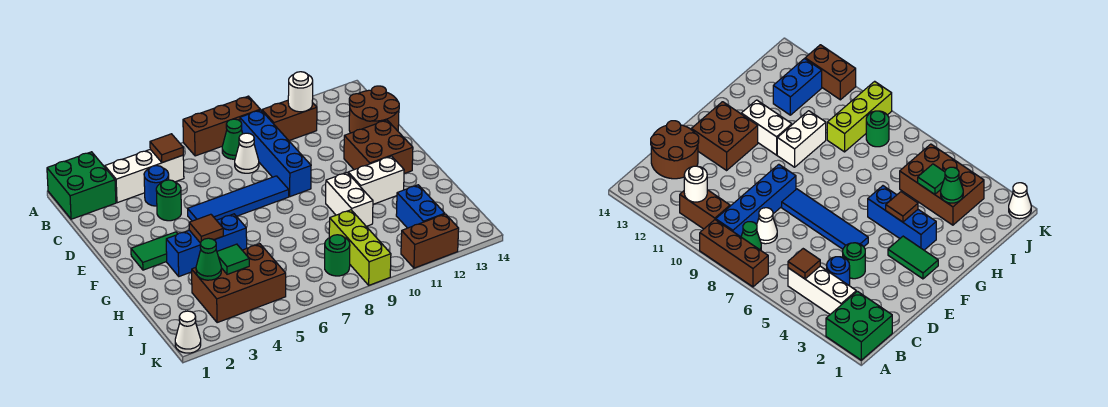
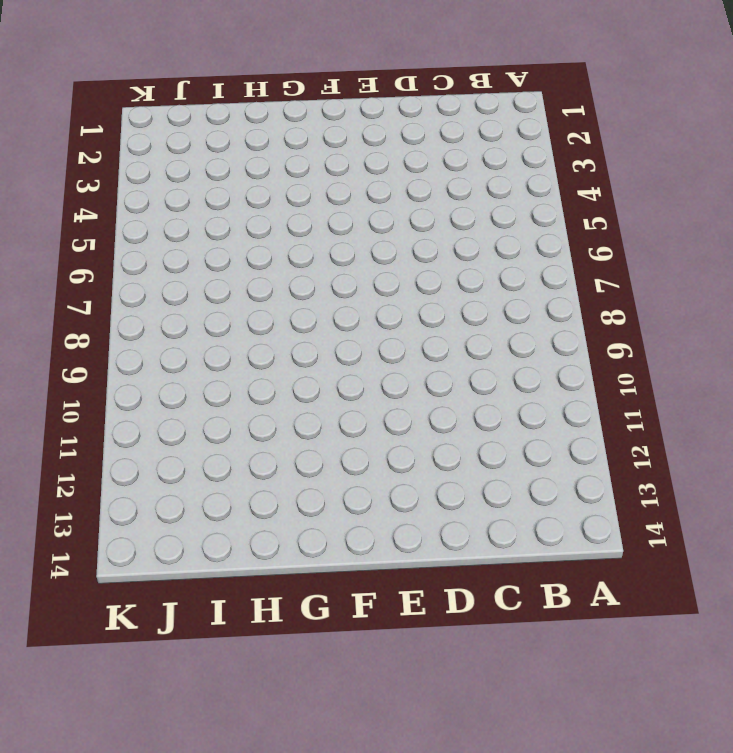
none -> green 2x2 brick [47,152,116,219]
none -> brown 1x3 brick [183,96,260,156]
none -> white 1x3 brick [105,149,184,203]

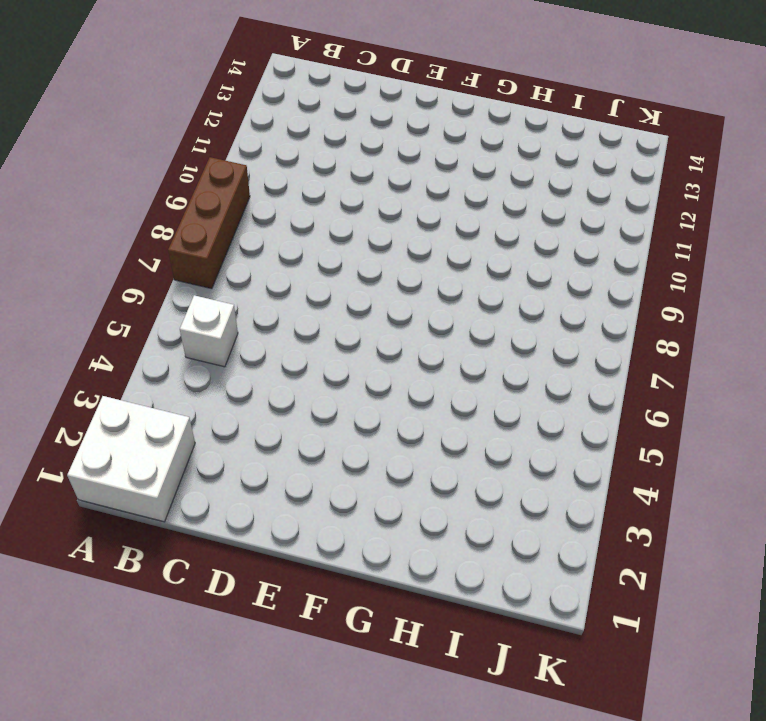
white 2x2 brick [67,396,195,522] -> green 2x2 brick [47,152,116,219]
white 1x1 brick [180,295,238,367] -> white 1x3 brick [105,149,184,203]
none -> green 1x1 cone [222,119,243,159]
none -> blue 1x4 brick [240,110,311,197]
none -> brown 1x2 brick [262,100,317,141]

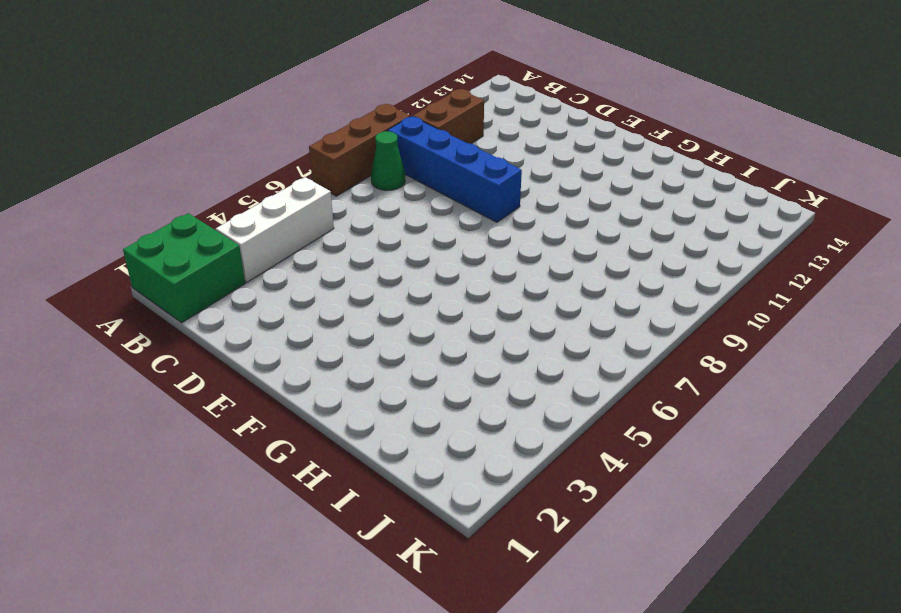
none -> blue 1x1 round brick [144,166,169,206]
none -> white 1x1 cone [235,133,259,173]
none -> brown 2x2 round brick [349,86,399,133]

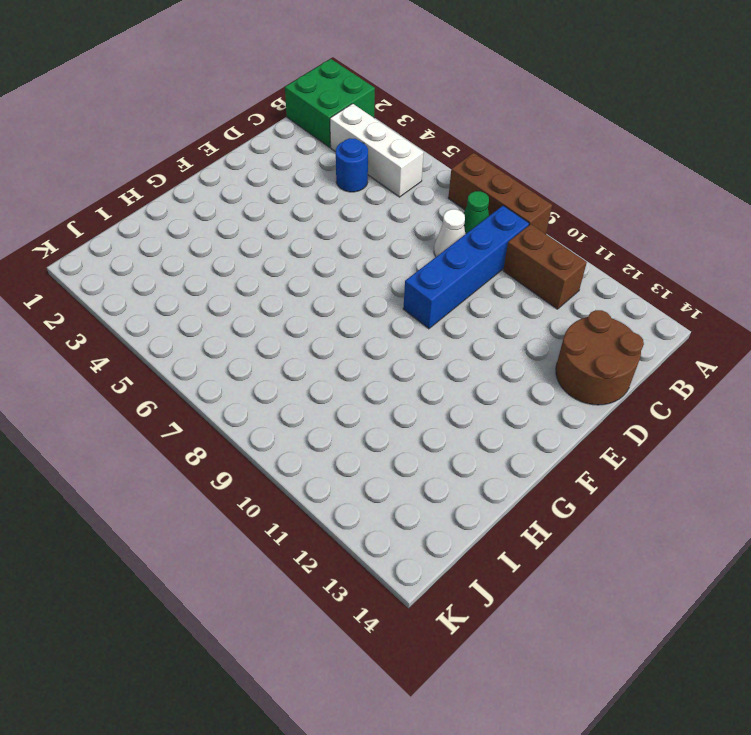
none -> green 1x1 round brick [156,180,181,221]
none -> blue 1x4 tile [188,176,289,221]
none -> brown 2x2 brick [344,120,413,174]

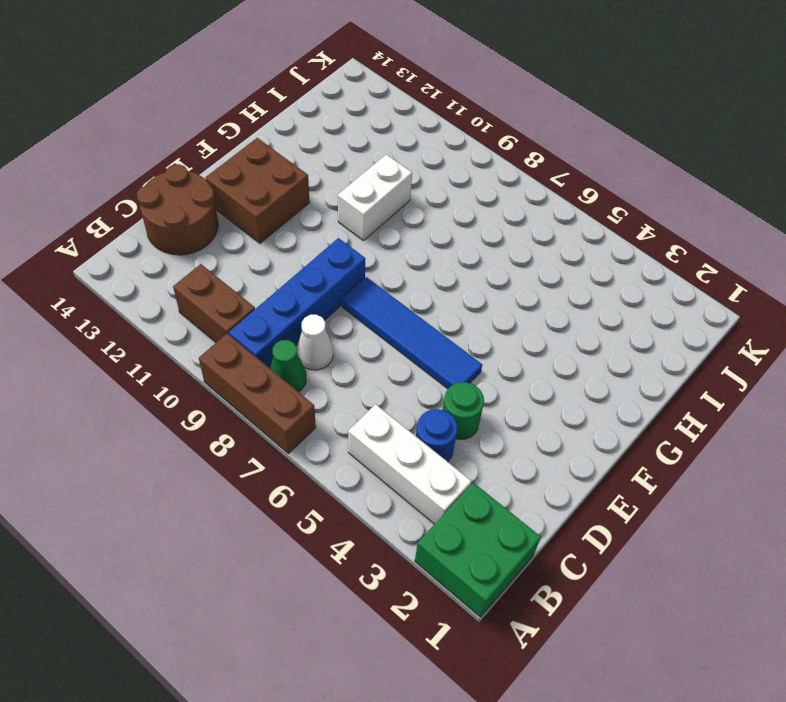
none -> green 1x2 tile [131,232,177,270]
none -> blue 1x3 brick [166,214,247,276]
none -> white 1x2 brick [348,156,404,204]

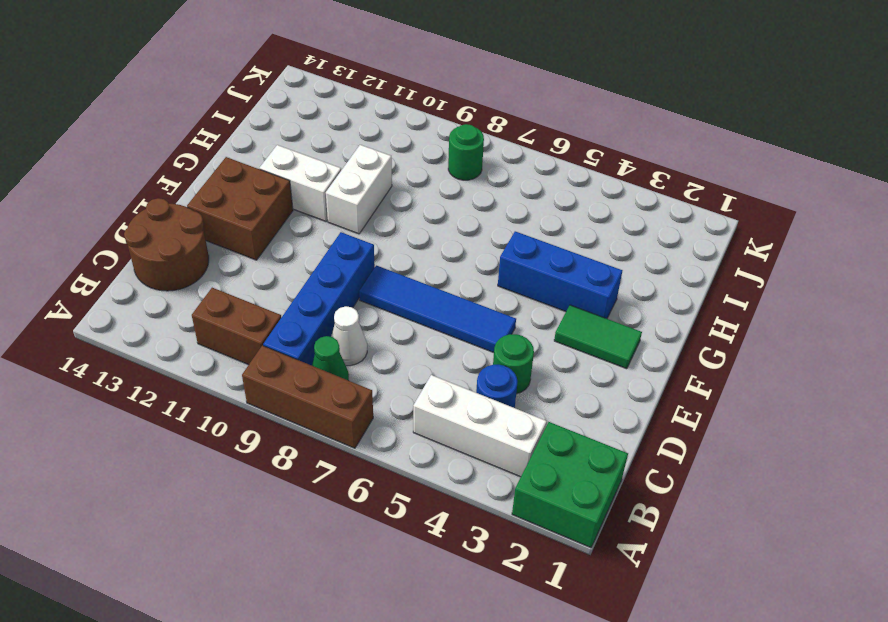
none -> brown 2x3 brick [192,244,286,323]
none -> lime 1x3 brick [329,210,391,285]
none -> blue 1x2 brick [396,185,445,228]

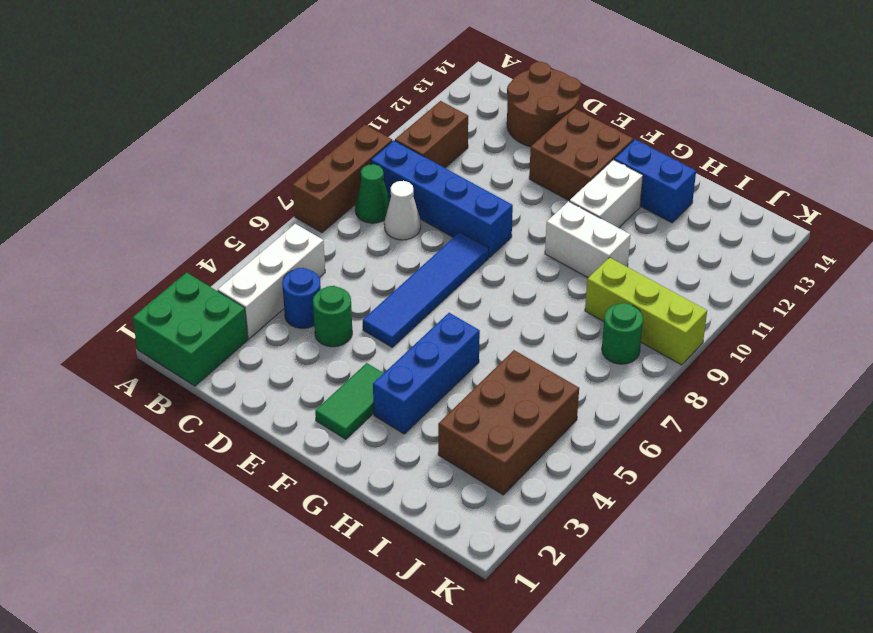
blue 1x2 brick [614,140,696,223] -> blue 1x2 brick moved to [396,185,445,228]
none -> white 1x1 cone [175,311,201,353]
none -> brown 1x2 brick [401,214,459,268]
none -> brown 1x1 tile [150,134,183,163]

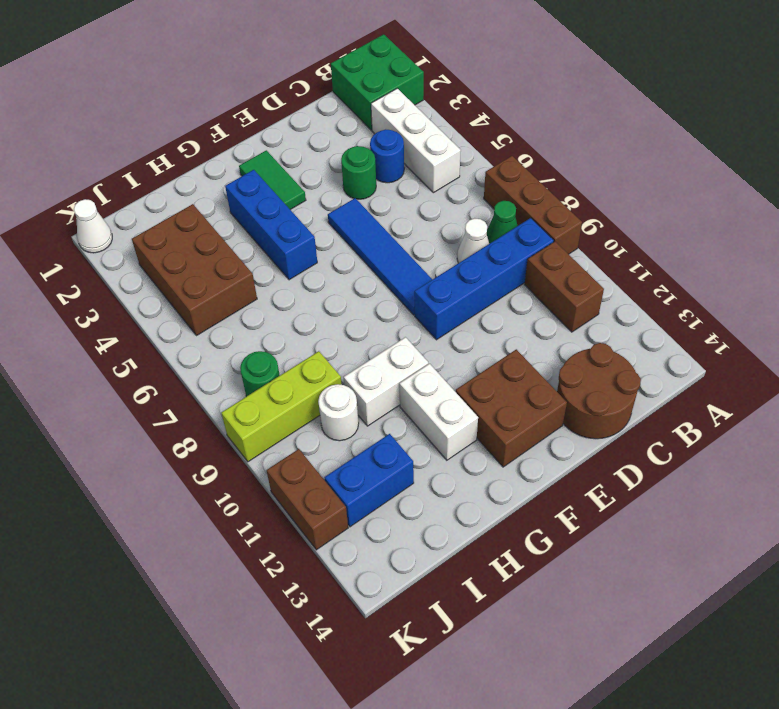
white 1x1 round brick [318,384,359,441] -> white 1x1 round brick moved to [288,72,313,112]
none -> brown 1x1 tile [150,134,183,163]
none -> brown 1x1 tile [189,214,223,243]
none -> green 1x1 cone [196,238,221,280]

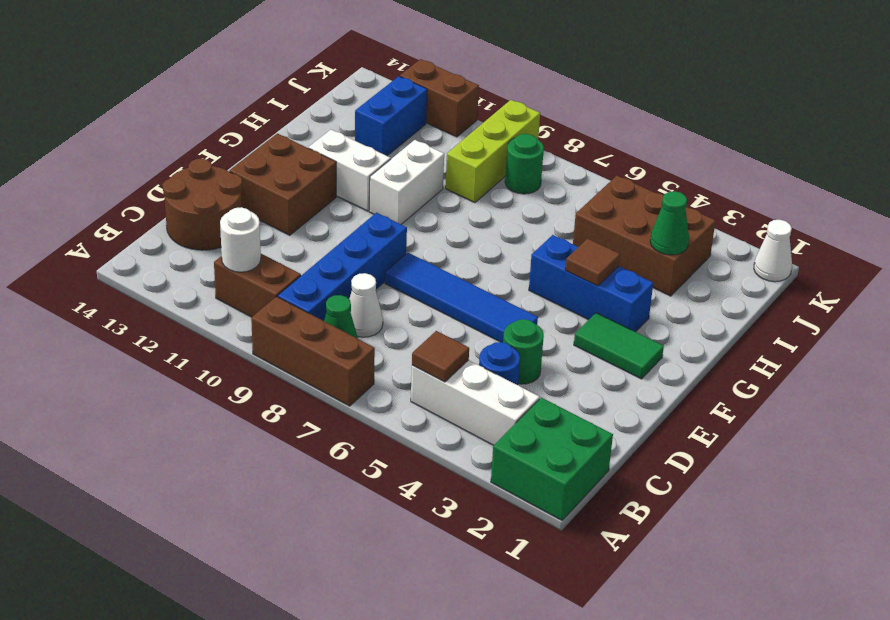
none -> green 1x1 tile [217,244,249,274]

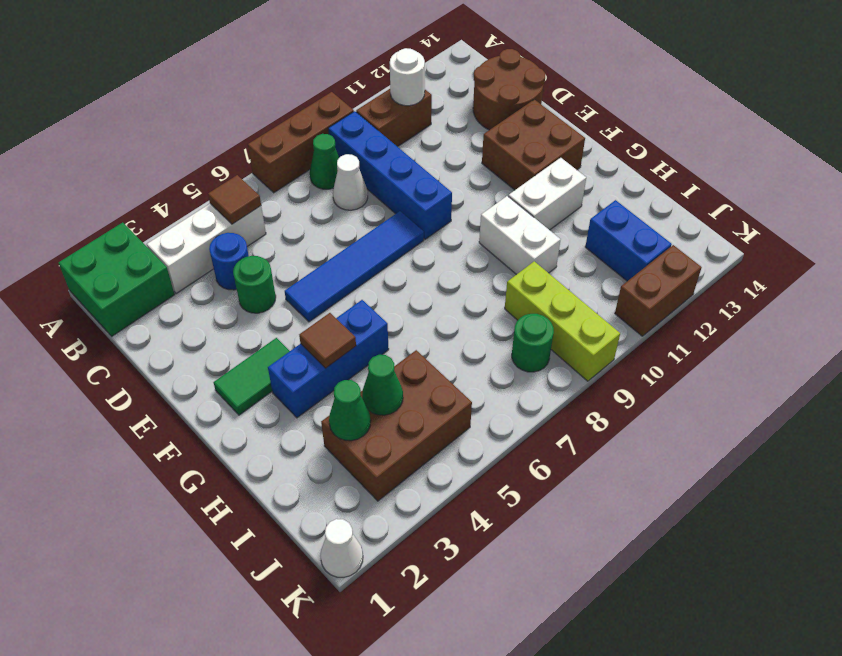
green 1x1 cone [362,355,403,415] -> green 1x1 tile [217,244,249,274]

